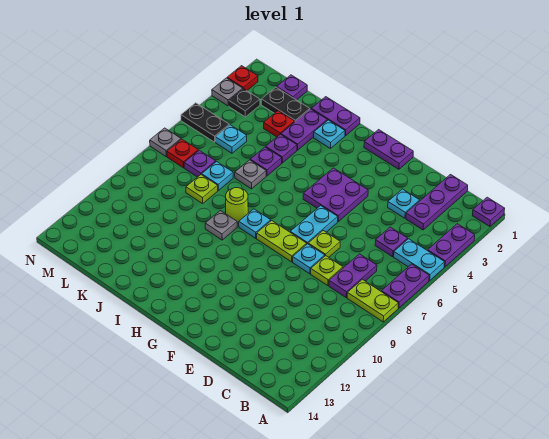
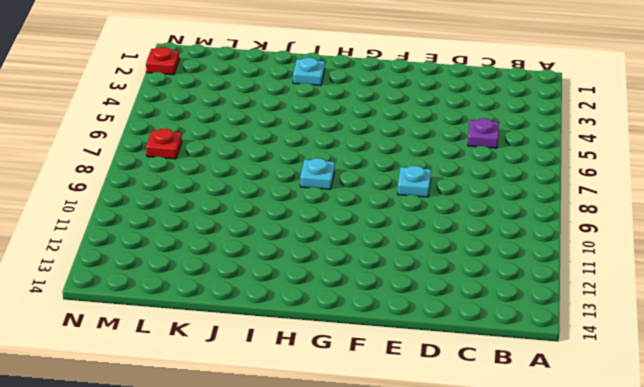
none -> purple 1x1 plate [473,197,505,227]
none -> purple 1x2 plate [428,224,475,267]
none -> cyan 1x2 plate [394,239,445,280]
none -> purple 1x2 plate [381,264,429,308]

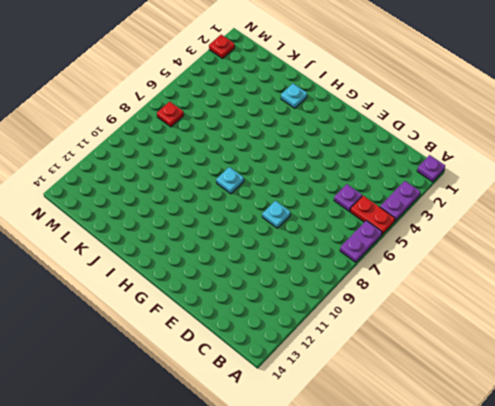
red 1x2 plate [350,196,395,235] -> cyan 1x2 plate [394,239,445,280]
none -> lime 1x2 plate [347,279,398,322]
none -> purple 1x3 plate [406,175,468,230]
none -> purple 1x2 plate [329,254,377,298]
none -> cyan 1x1 plate [388,189,420,218]

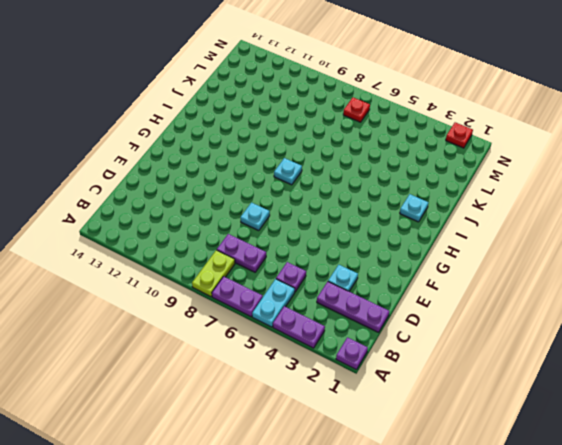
none -> lime 1x1 plate [311,256,343,286]
none -> lime 1x1 plate [308,231,340,257]
none -> purple 1x2 plate [364,130,413,169]
none -> purple 2x2 plate [303,168,368,222]

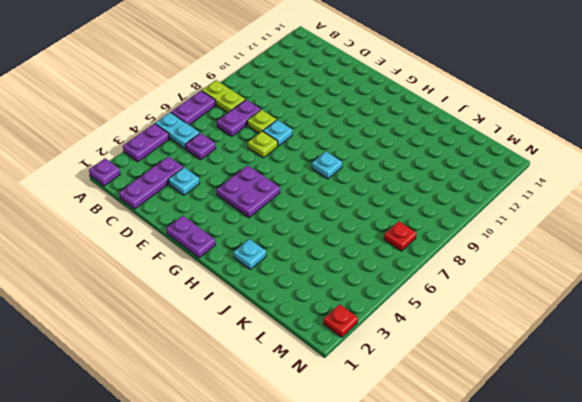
none -> cyan 1x2 plate [290,206,338,244]
none -> lime 1x2 plate [257,221,307,262]
none -> purple 1x2 plate [312,97,360,136]
none -> lime 1x1 round brick [226,188,248,223]

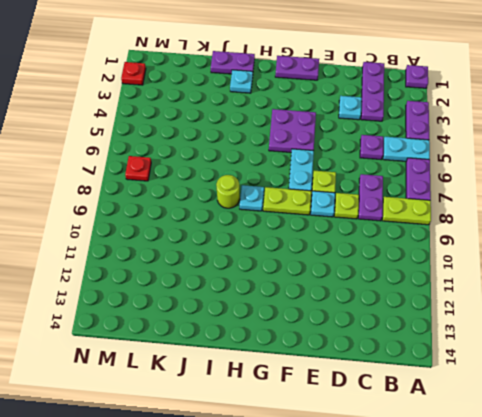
none -> grey 1x1 plate [205,211,237,240]
none -> purple 1x2 plate [281,109,327,150]
none -> purple 1x1 plate [266,134,297,163]
none -> purple 1x1 plate [250,147,282,176]

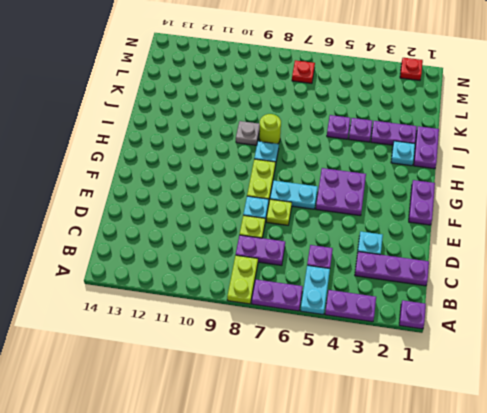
none -> grey 1x1 plate [235,160,266,189]
none -> black 1x2 plate [261,87,310,121]
none -> red 1x1 plate [264,111,295,137]
none -> cyan 1x1 plate [202,162,233,190]

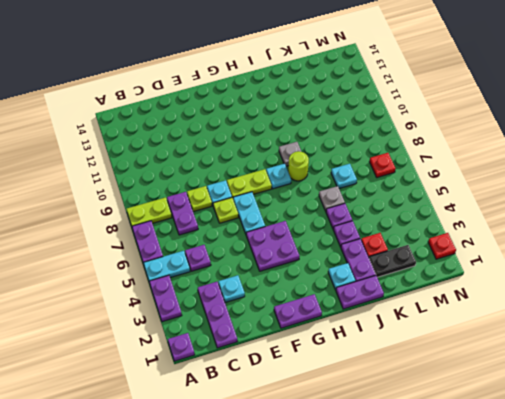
none -> lime 1x1 plate [186,175,218,203]
none -> purple 1x1 plate [277,75,307,100]
none -> cyan 1x1 plate [215,125,247,153]
none -> purple 1x1 plate [184,150,216,177]

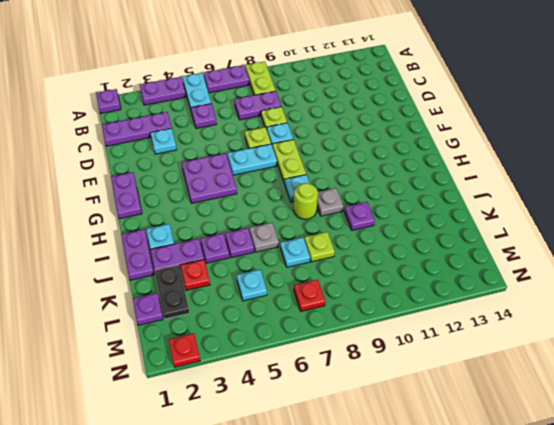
purple 1x1 plate [344,202,375,230] -> purple 1x1 plate moved to [184,150,216,177]
none -> black 1x1 plate [229,89,260,117]
none -> black 1x2 plate [181,103,229,142]
none -> grey 1x1 plate [212,78,243,106]
none -> grey 1x1 plate [150,128,181,156]

